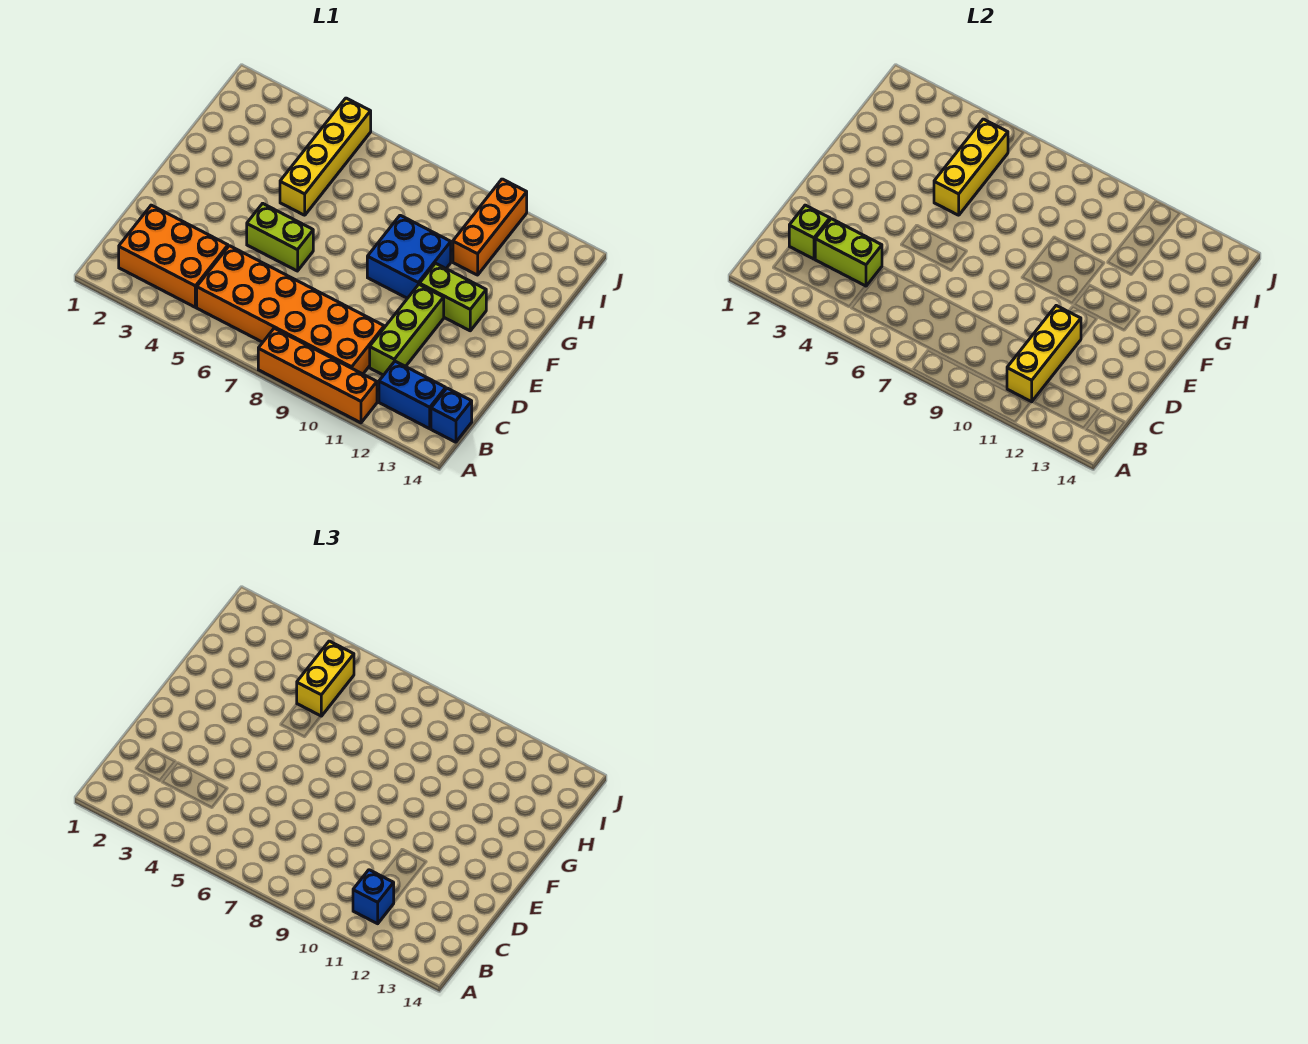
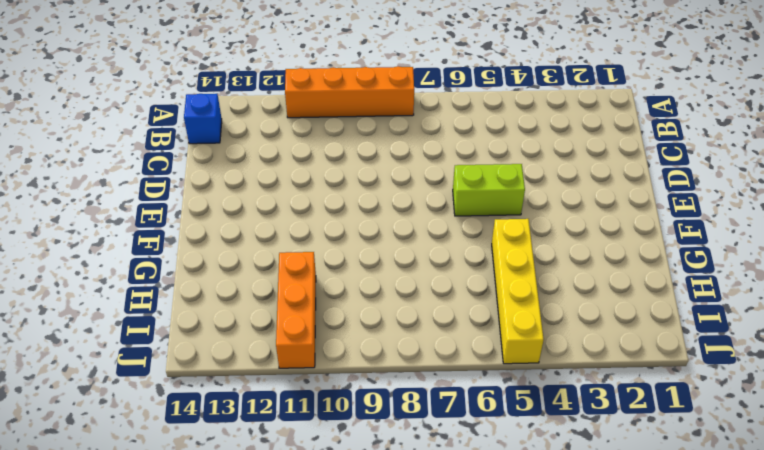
none -> orange 2x3 brick [119,205,228,307]
none -> orange 2x6 brick [197,246,384,374]
none -> blue 1x2 brick [379,361,446,429]

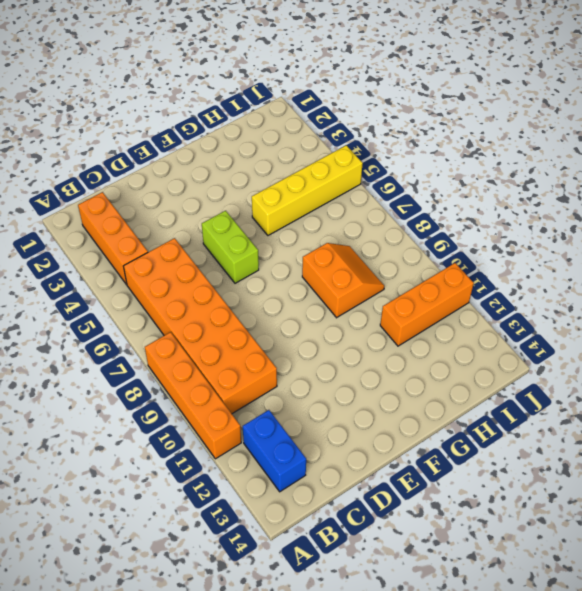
orange 1x3 brick [78,192,148,285] -> orange 2x3 brick [119,205,228,307]
orange 2x2 slope [302,243,384,318] -> blue 2x2 brick [367,215,451,298]
none -> blue 1x1 brick [431,388,472,442]
none -> lime 1x3 brick [370,284,444,375]
none -> lime 1x2 brick [420,263,486,331]

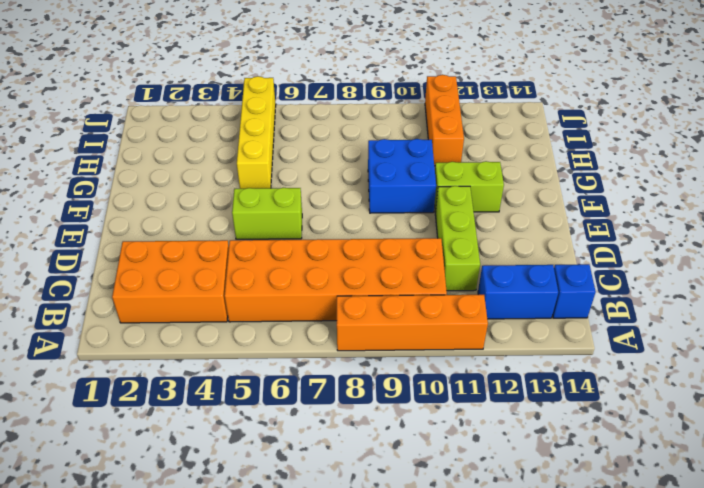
none -> yellow 1x3 brick [1007,306,1081,402]
none -> lime 1x1 brick [789,205,830,259]
none -> lime 1x2 brick [815,219,882,286]

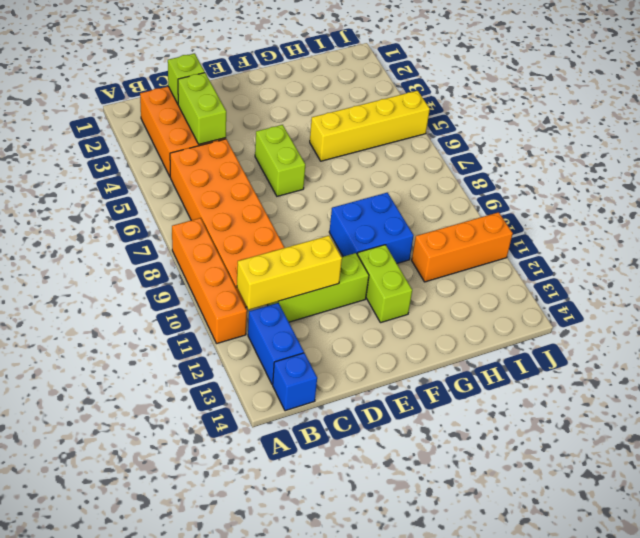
none -> yellow 1x3 brick [934,119,1008,215]
none -> blue 1x1 brick [353,870,394,924]
none -> yellow 1x2 brick [297,641,354,716]

